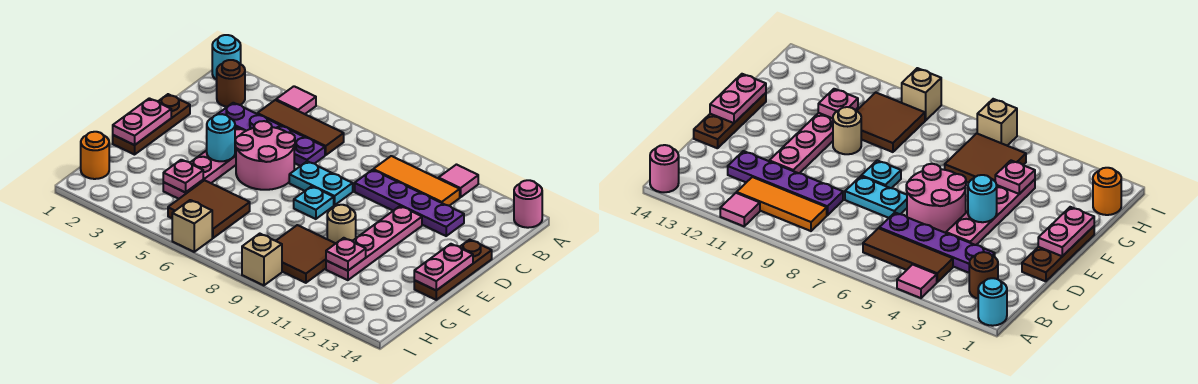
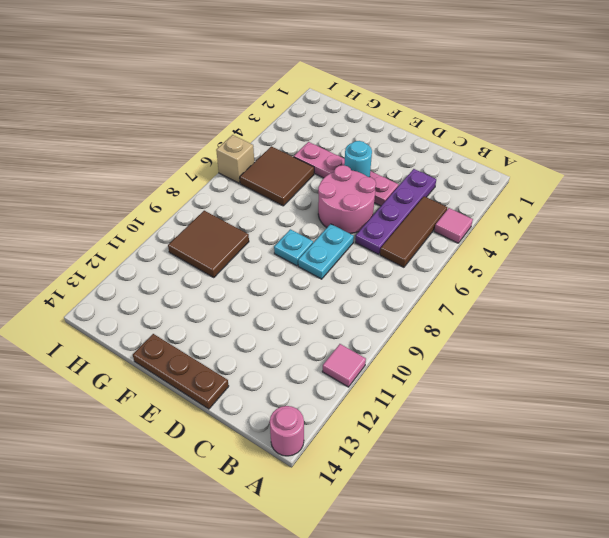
none -> cyan 1x1 round brick [212,35,241,80]
none -> brown 1x1 round brick [217,60,245,107]
none -> orange 1x3 tile [373,156,460,206]

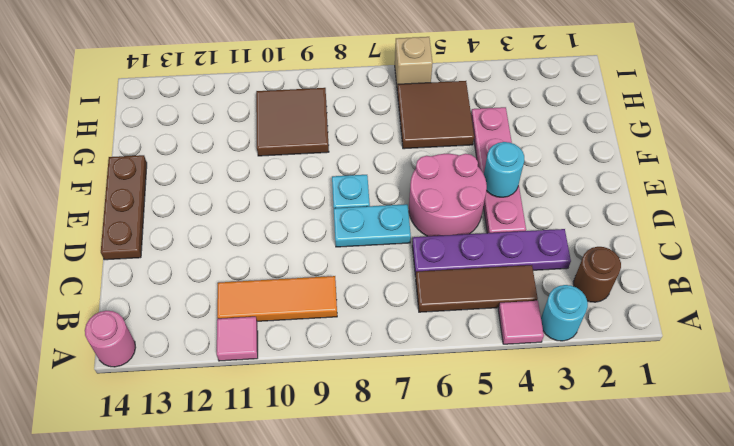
cyan 1x1 round brick [541,285,588,341] -> cyan 1x1 round brick moved to [212,35,241,80]
none -> purple 1x4 plate [355,170,464,236]
none -> brown 1x3 plate [113,94,190,155]
none -> pink 1x4 plate [326,206,422,280]

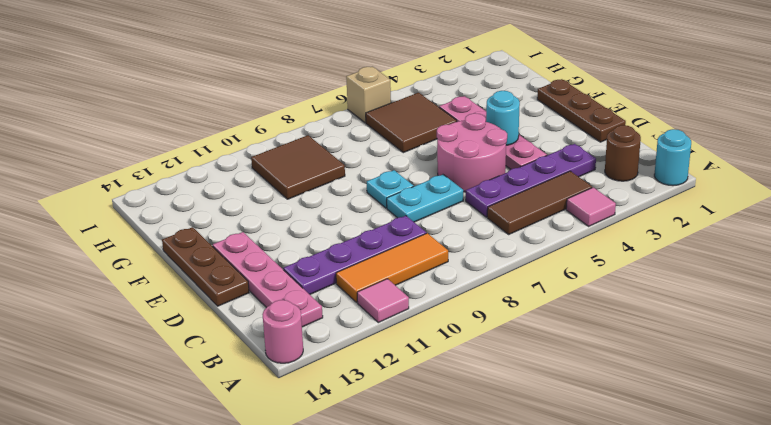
pink 1x4 plate [213,232,323,327] -> pink 1x4 plate moved to [326,206,422,280]
none -> tan 1x1 round brick [327,205,356,243]
none -> orange 1x1 round brick [81,132,109,179]
none -> tan 1x1 brick [242,234,282,285]

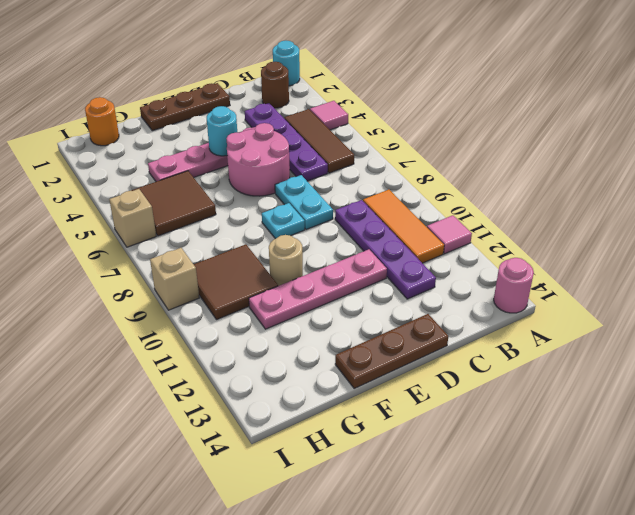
none -> pink 1x2 plate [113,98,171,145]
none -> pink 1x2 plate [414,244,473,290]
none -> pink 1x1 plate [163,160,203,193]

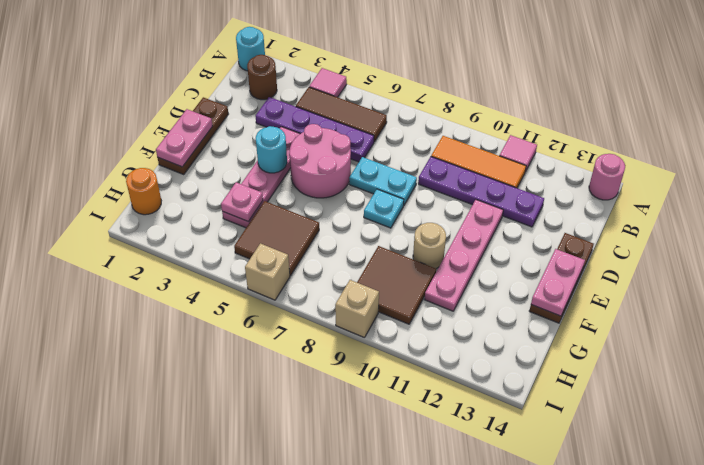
none -> pink 1x1 plate [326,238,366,271]

